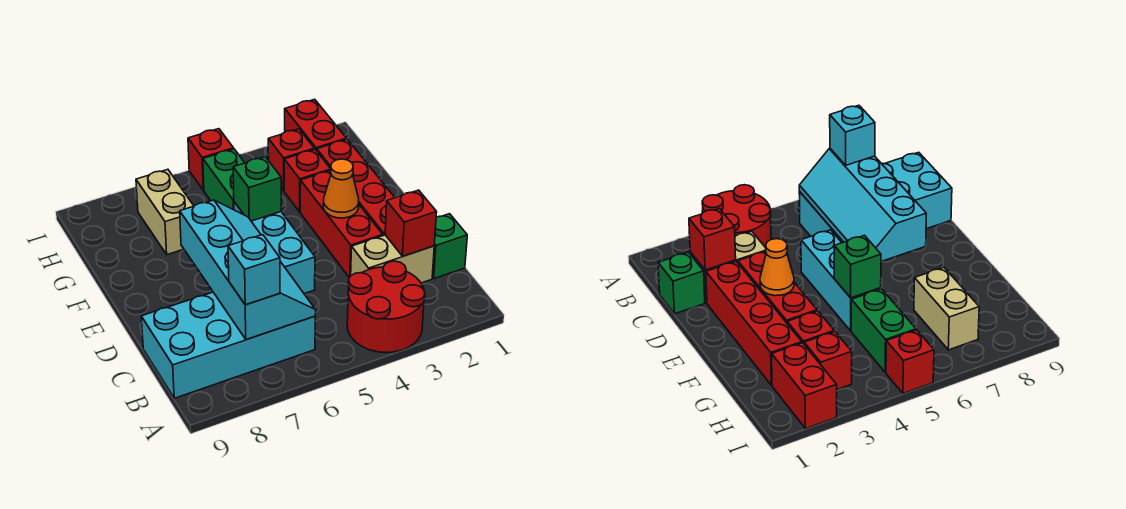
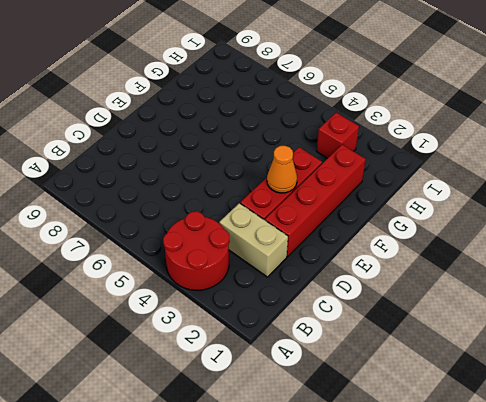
none -> cyan 2x4 brick [141,292,315,398]
none -> green 1x1 brick [432,214,467,279]
none -> cyan 1x3 brick [234,202,315,294]

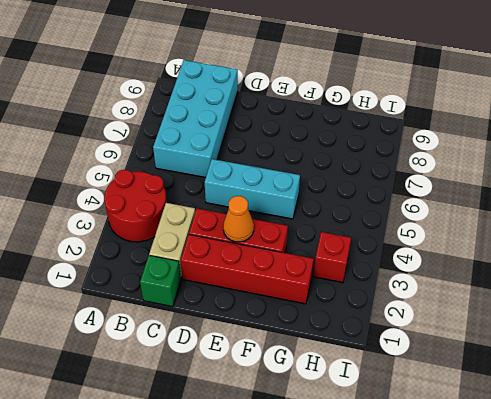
none -> red 1x1 brick [284,149,331,212]
none -> green 1x2 brick [203,149,244,210]
none -> tan 1x2 brick [136,169,194,255]

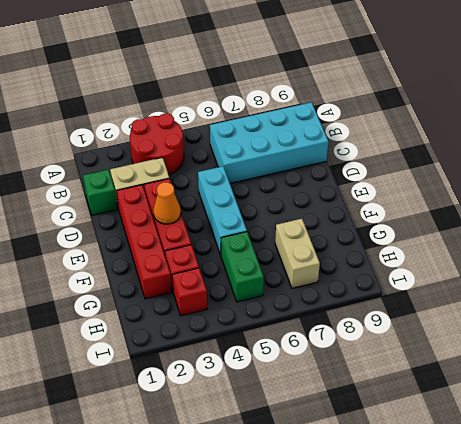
none -> red 1x2 brick [285,99,347,151]
none -> red 1x1 brick [188,129,234,190]
none -> cyan 2x4 slope [180,200,316,340]

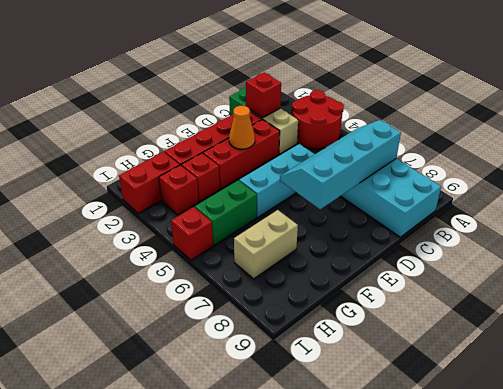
none -> green 1x1 brick [233,157,281,221]
none -> cyan 1x1 brick [228,235,280,305]

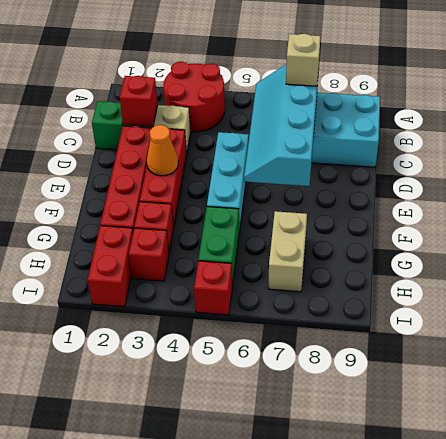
tan 1x1 brick [286,34,321,86] -> cyan 1x1 brick [228,235,280,305]
none -> green 1x1 brick [233,157,281,221]

